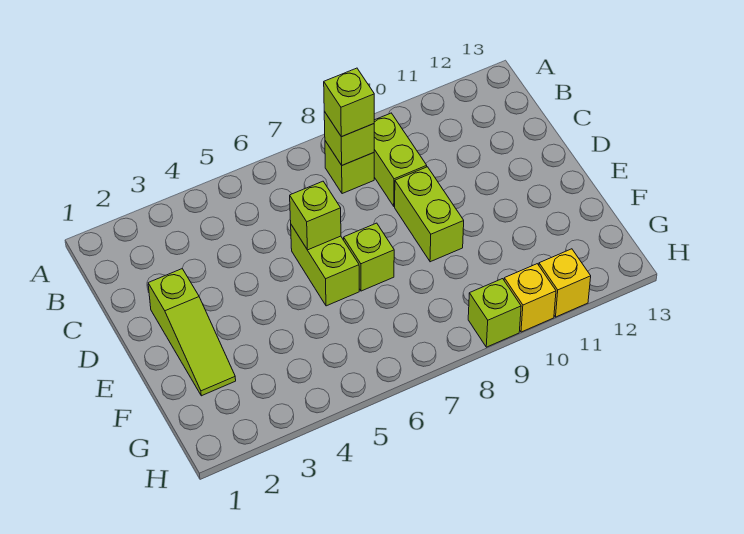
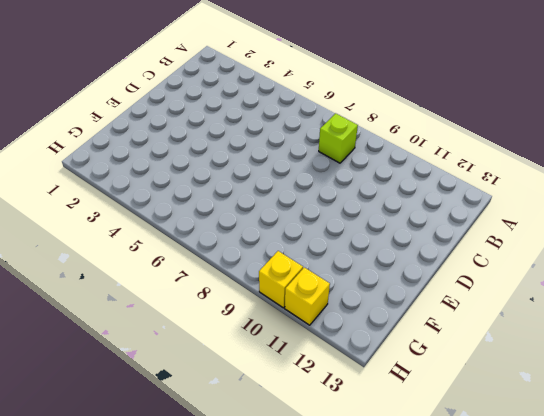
none -> lime 1x2 brick [374,113,427,206]
none -> lime 1x3 slope [148,269,236,396]
none -> lime 1x2 brick [291,225,359,306]

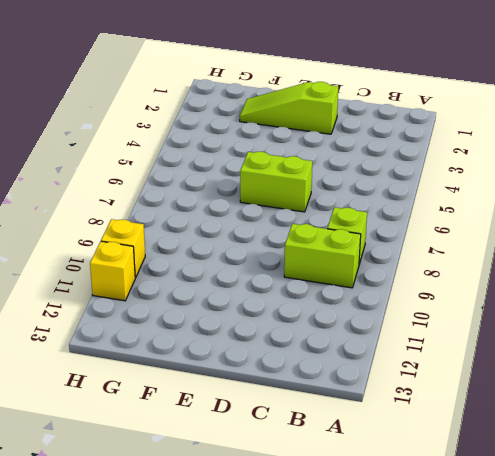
none -> lime 1x2 brick [395,167,464,262]
none -> lime 1x1 brick [344,223,394,291]
none -> lime 1x1 brick [468,279,521,347]

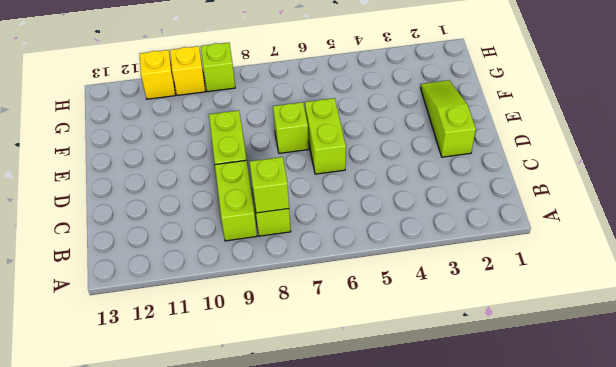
none -> lime 1x1 brick [290,181,341,250]
none -> lime 1x1 brick [324,68,374,137]

